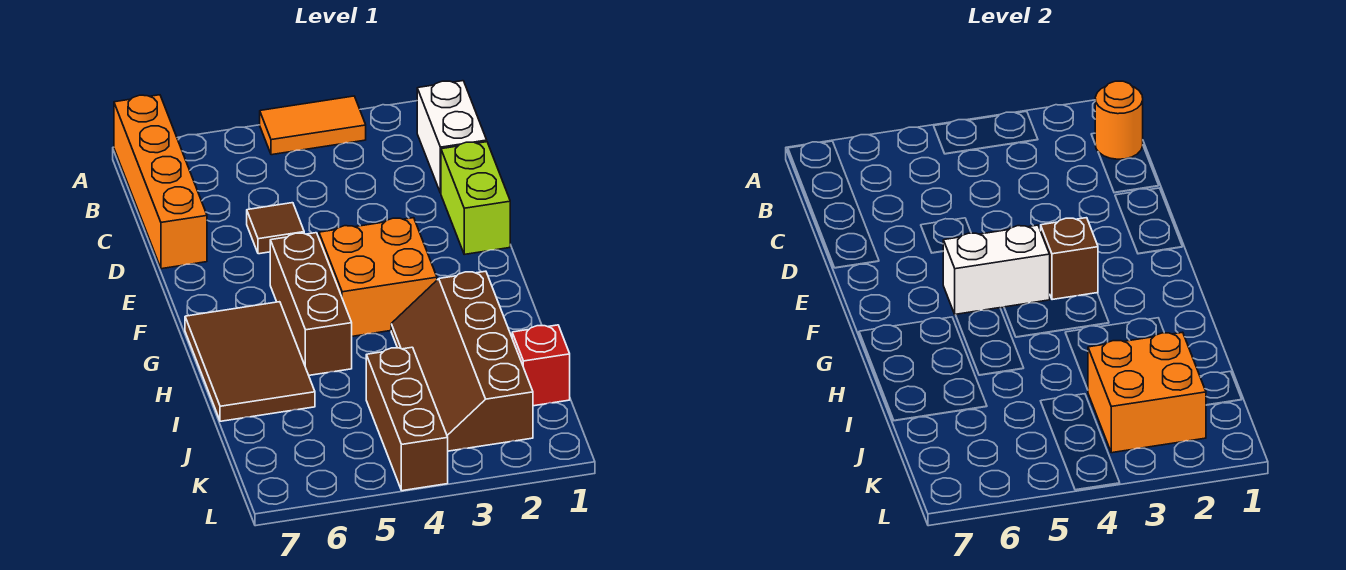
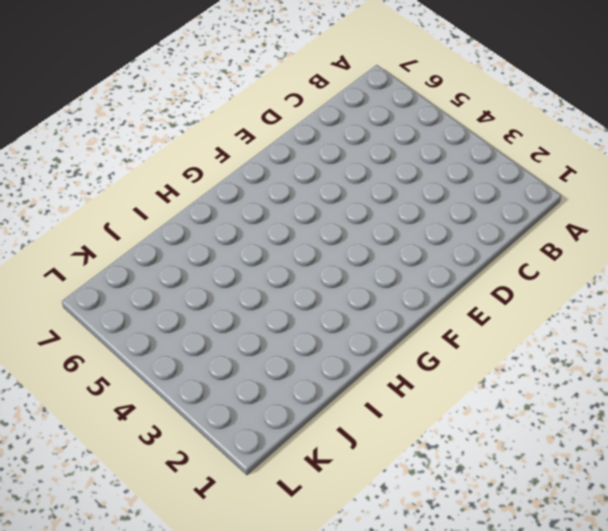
none -> orange 1x2 tile [260,96,366,155]
none -> orange 1x4 brick [114,95,207,269]
none -> white 1x2 brick [417,81,487,193]

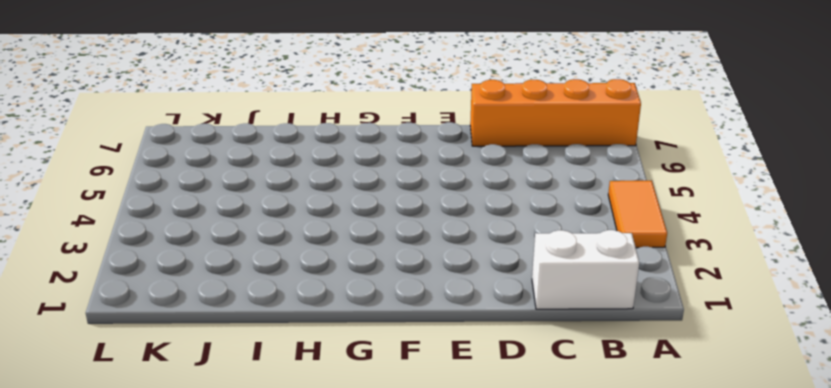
none -> lime 1x2 brick [441,142,510,254]
none -> brown 1x1 tile [247,203,304,254]
none -> orange 2x2 brick [319,218,437,336]

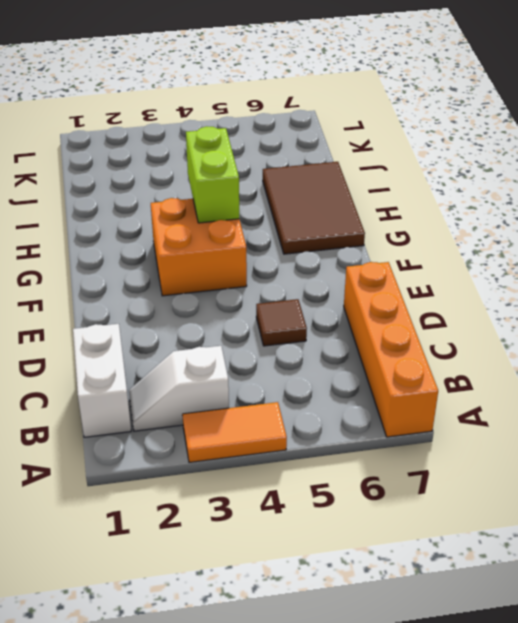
white 1x2 slope [129,346,229,431] -> none
lime 1x2 brick [186,127,239,223] -> lime 1x2 brick moved to [441,142,510,254]
none -> brown 1x3 brick [270,233,352,375]
none -> brown 2x4 slope [391,271,533,451]
none -> red 1x1 brick [512,325,570,406]

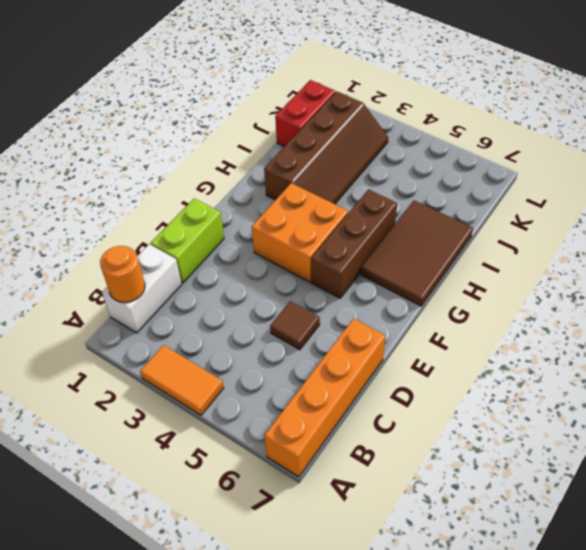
red 1x2 brick [275,80,335,147] -> red 1x1 brick [512,325,570,406]
none -> brown 1x3 brick [366,347,448,491]
none -> brown 1x1 brick [1041,218,1098,300]
none -> white 1x2 brick [943,225,1050,315]

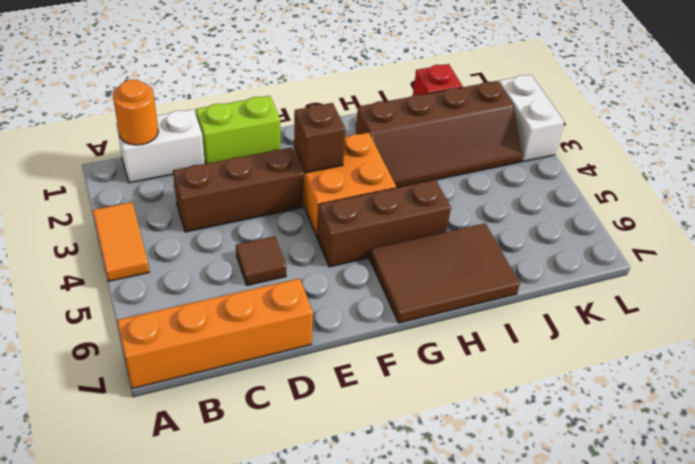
brown 1x3 brick [173,147,303,232] -> brown 1x3 brick moved to [366,347,448,491]
white 1x2 brick [499,75,564,162] -> white 1x2 brick moved to [943,225,1050,315]
none -> orange 2x2 brick [1088,332,1206,453]

